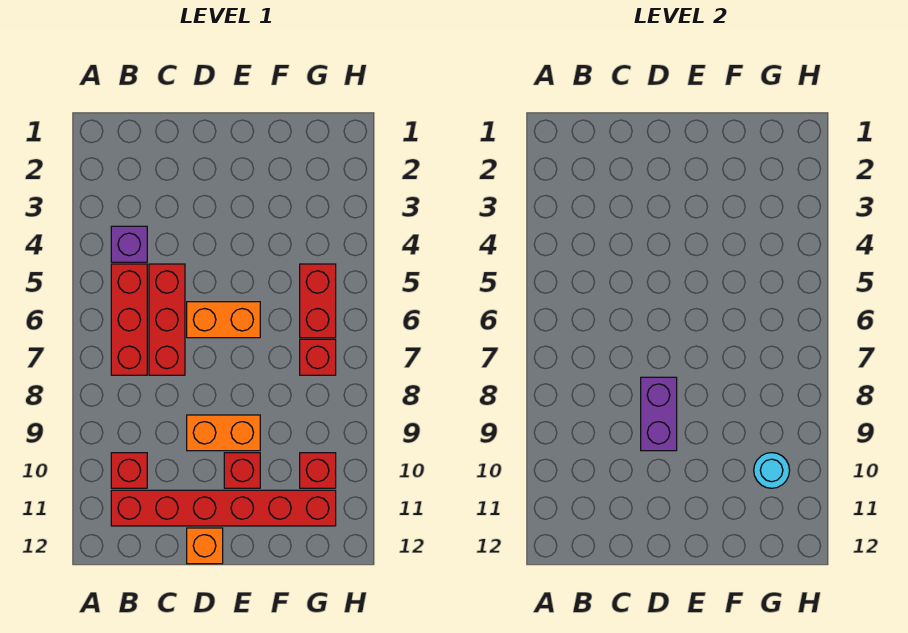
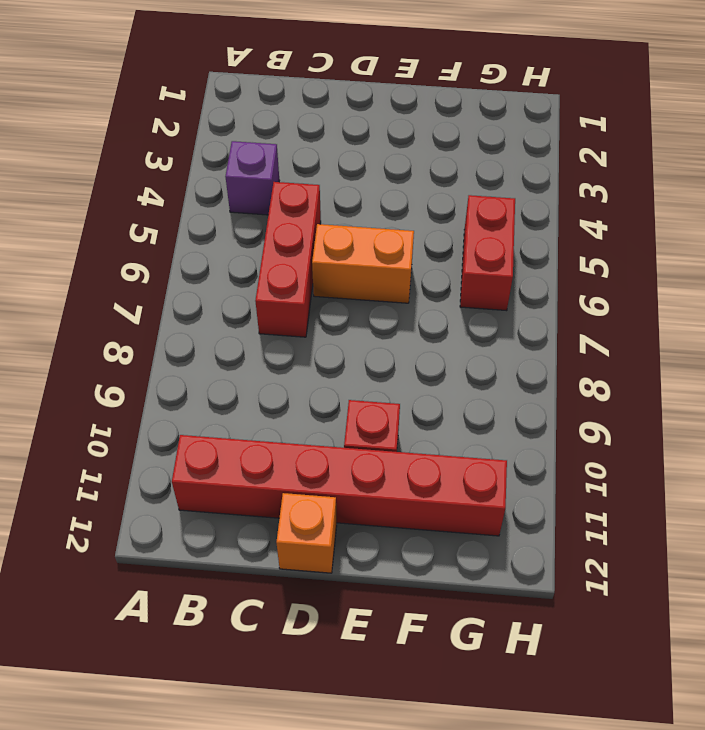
none -> red 1x3 brick [111,264,147,375]
none -> red 1x1 brick [111,453,147,488]
none -> orange 1x2 brick [187,415,260,451]

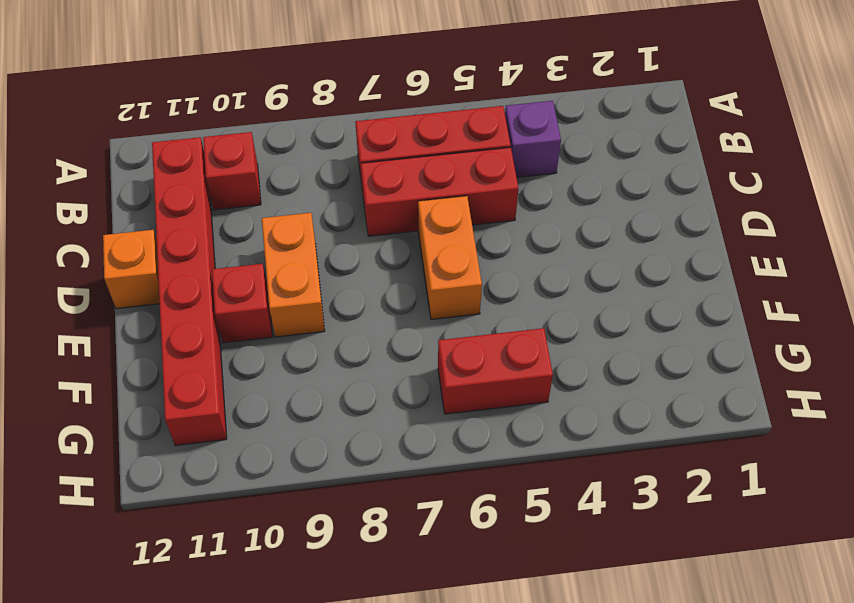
none -> red 1x1 brick [300,339,336,375]
none -> red 1x1 brick [300,453,336,488]
none -> purple 1x2 brick [641,377,677,451]

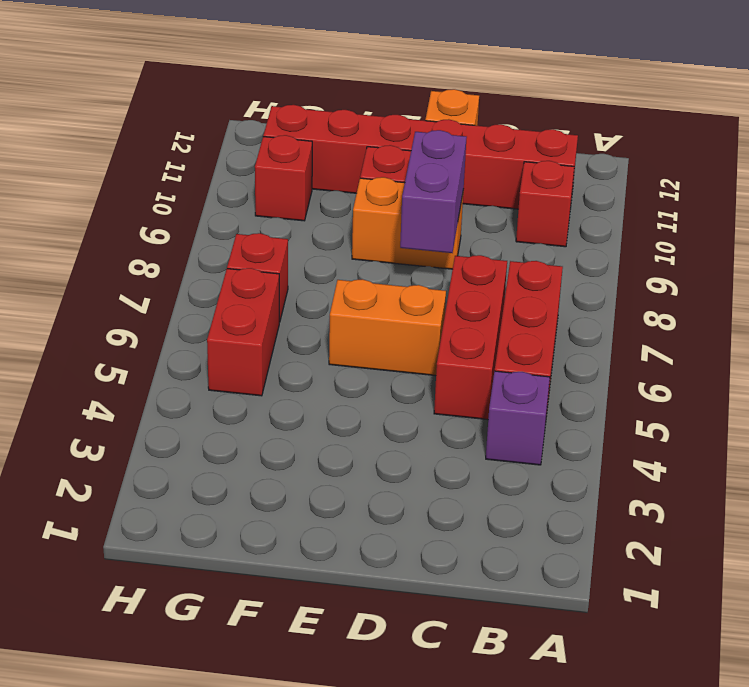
none -> cyan 1x1 round brick [754,453,790,488]

